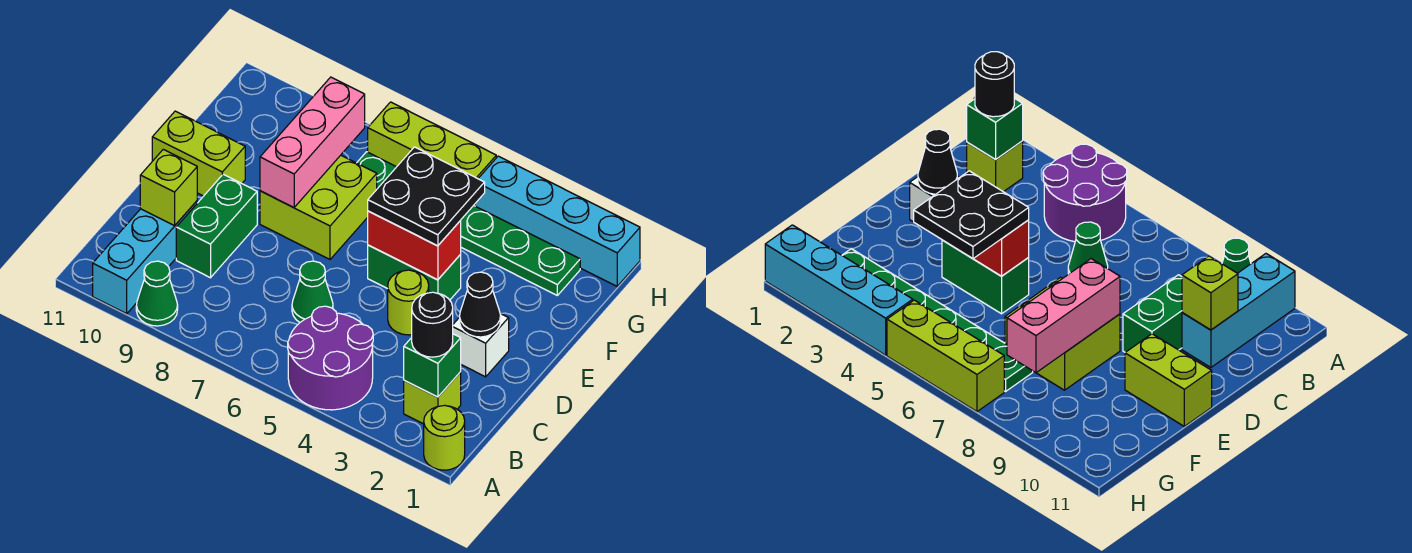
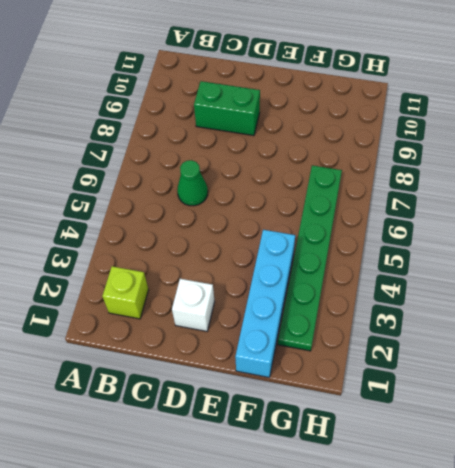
cyan 1x4 brick [235,230,295,377] -> cyan 1x4 brick moved to [475,156,640,286]
none -> lime 1x1 round brick [424,405,465,470]
none -> purple 2x2 round brick [288,306,373,410]
none -> green 1x1 cone [136,261,178,326]

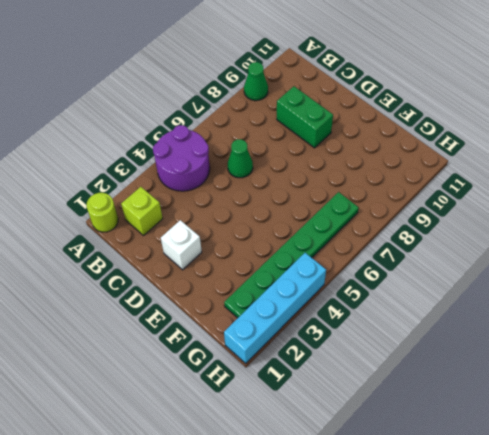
none -> cyan 1x3 brick [93,201,197,314]
none -> lime 1x1 round brick [388,270,429,335]
none -> green 1x2 brick [368,245,461,300]

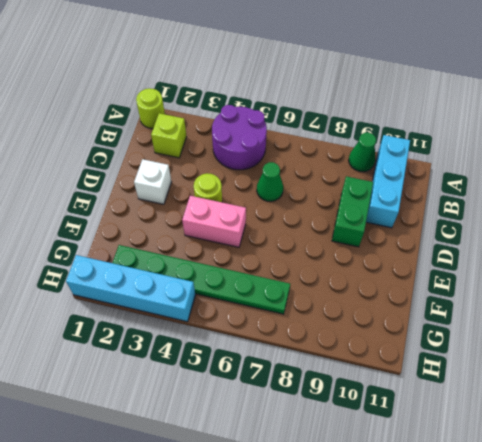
pink 1x2 brick [182,196,246,247] -> green 1x2 brick [368,245,461,300]
none -> lime 2x2 brick [260,155,377,259]
none -> lime 1x2 brick [152,111,245,196]
none -> lime 1x3 brick [368,102,496,206]

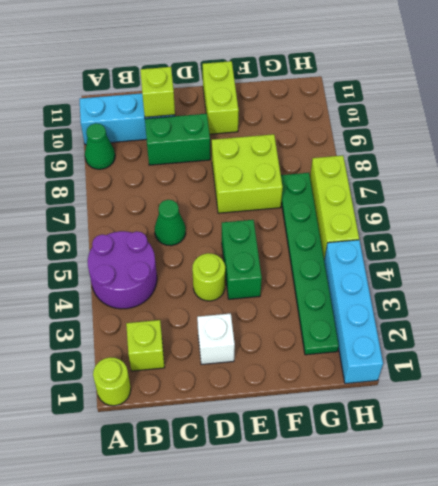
none -> green 1x1 brick [404,334,461,397]
none -> black 1x1 cone [460,272,501,337]
none -> red 1x2 brick [368,211,461,280]

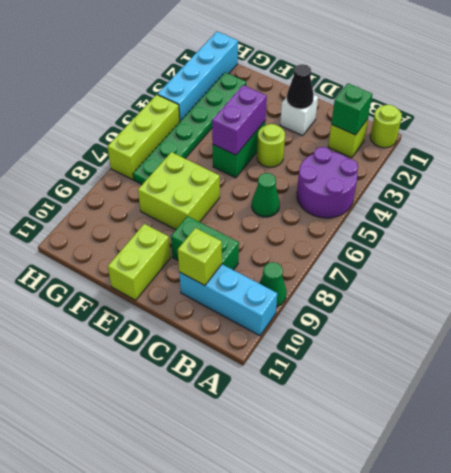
purple 1x2 brick [212,85,267,155] -> red 1x2 brick [368,211,461,280]
none -> pink 1x3 brick [260,77,365,208]
none -> black 1x1 round brick [412,292,453,357]
none -> black 2x2 plate [368,147,485,246]

